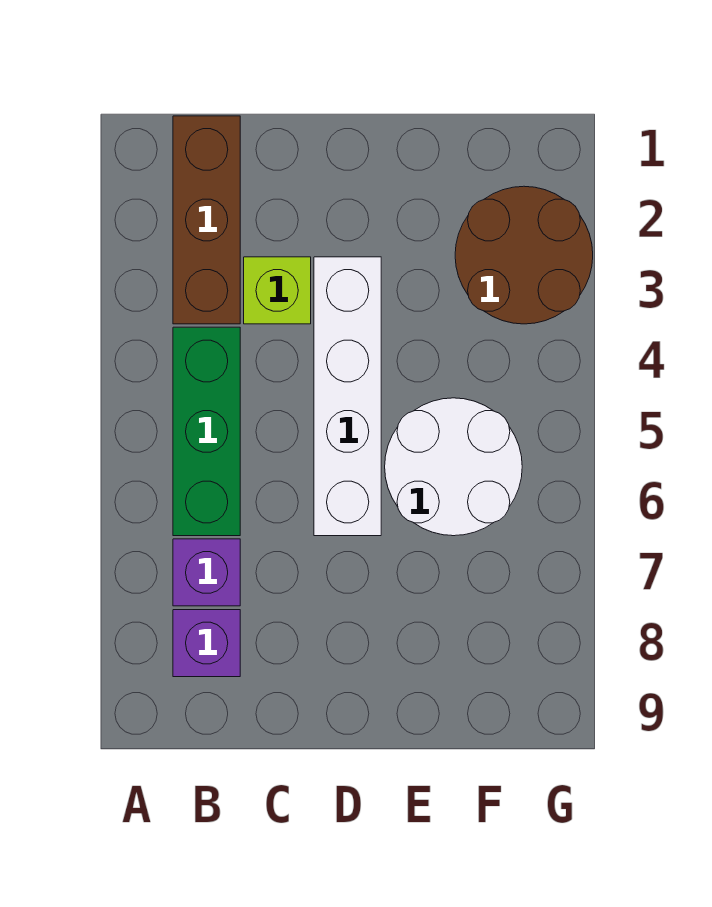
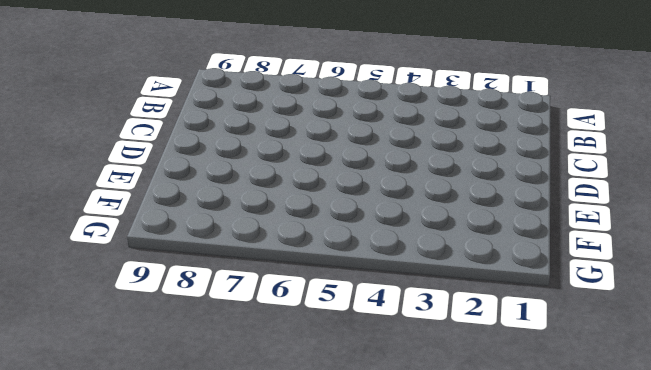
none -> brown 1x3 brick [173,116,240,324]
none -> green 1x3 brick [173,327,240,536]

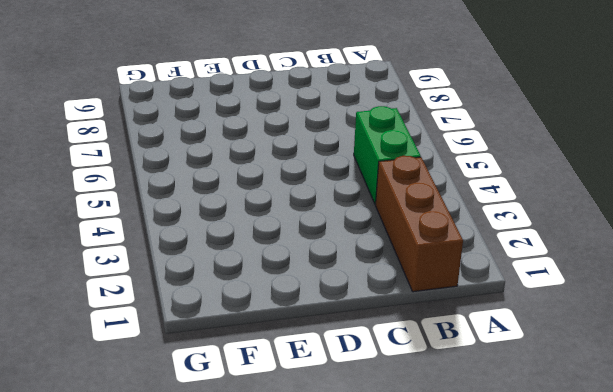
green 1x2 brick [354,106,421,204] -> green 1x3 brick [173,327,240,536]
none -> purple 1x1 brick [173,539,240,606]
none -> purple 1x1 brick [173,610,240,677]

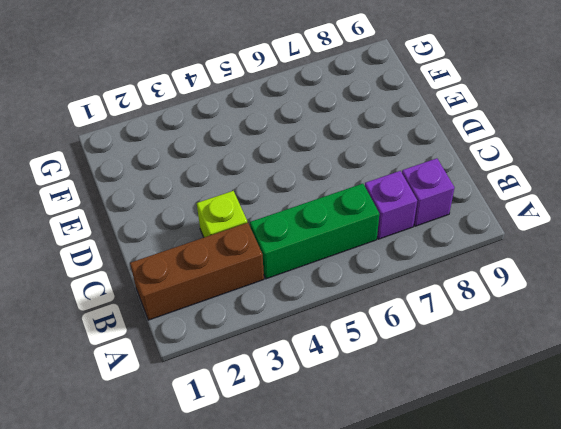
none -> white 1x4 brick [314,257,381,536]
none -> white 2x2 round brick [385,398,522,536]

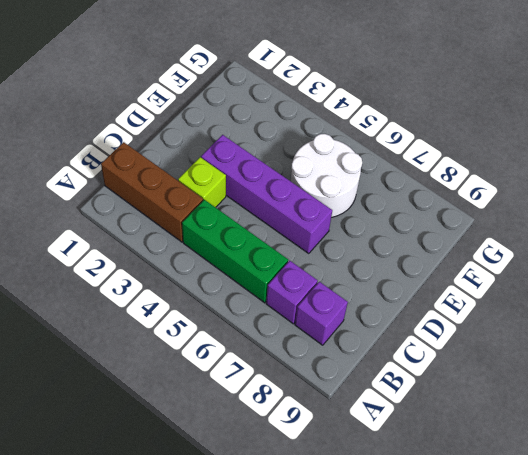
purple 1x4 brick [201,135,332,254] -> white 1x4 brick [314,257,381,536]
none -> brown 2x2 round brick [455,186,593,324]

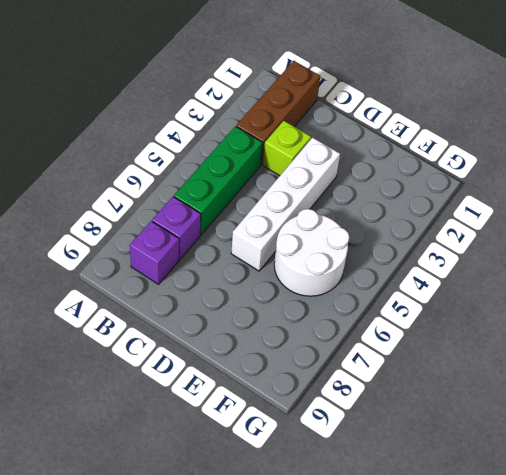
none -> brown 2x2 round brick [455,186,593,324]

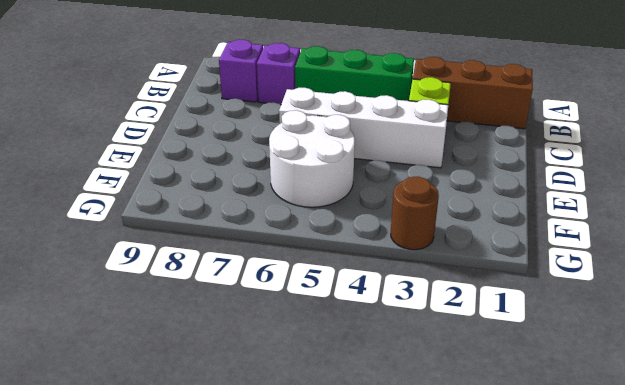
brown 1x1 round brick [391,177,439,250] -> brown 2x2 round brick [455,186,593,324]

